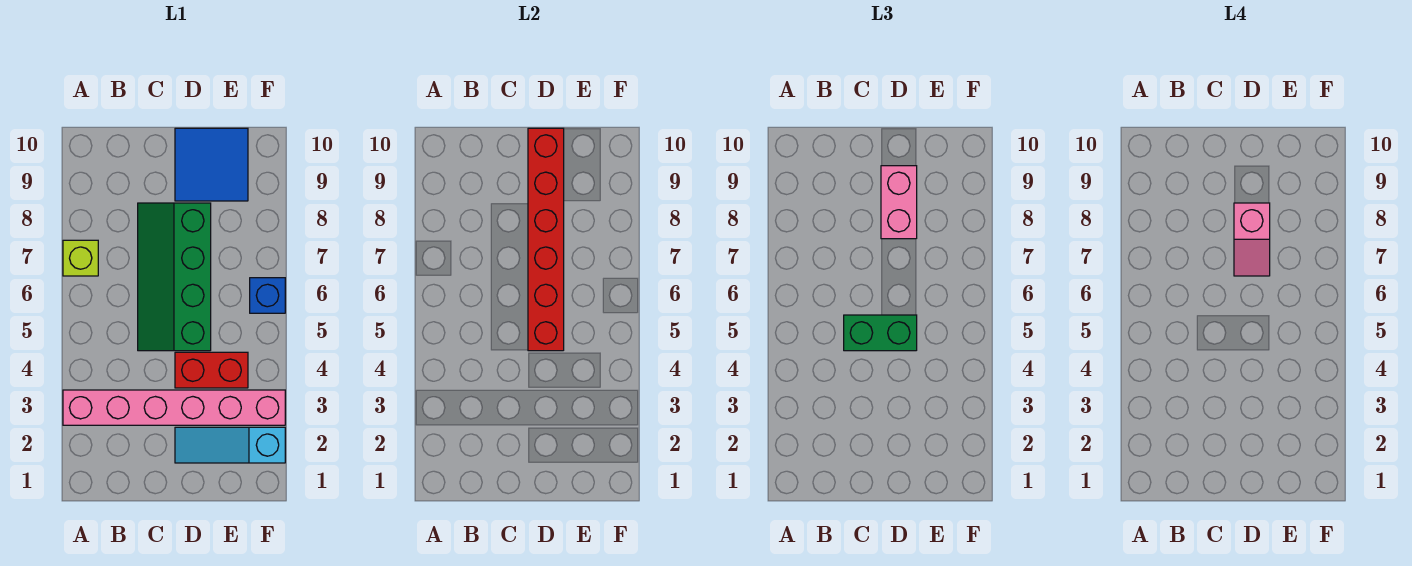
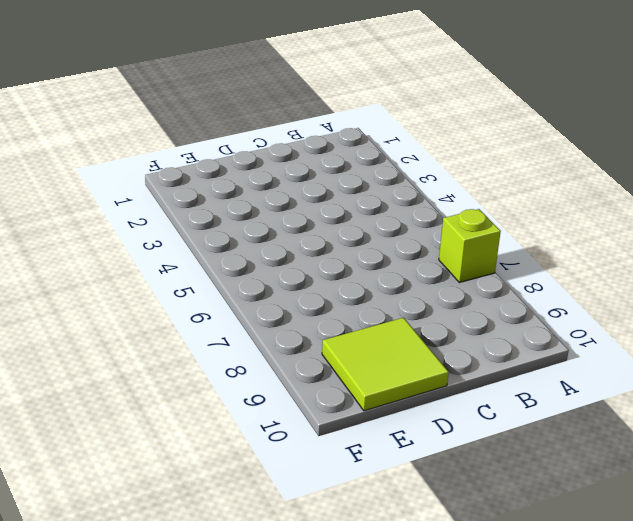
lime 2x2 tile [322,318,449,411] -> blue 2x2 tile [175,128,248,201]
none -> pink 1x6 brick [63,390,285,425]
none -> green 2x4 slope [138,203,211,351]

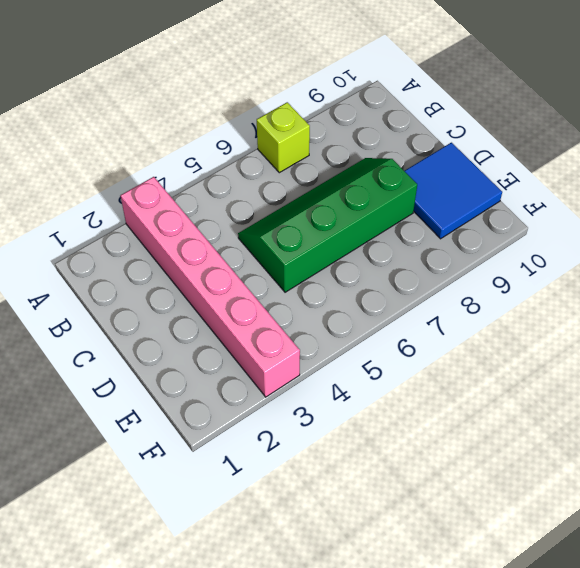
none -> cyan 1x3 slope [175,427,285,463]
none -> red 1x2 brick [175,352,248,388]

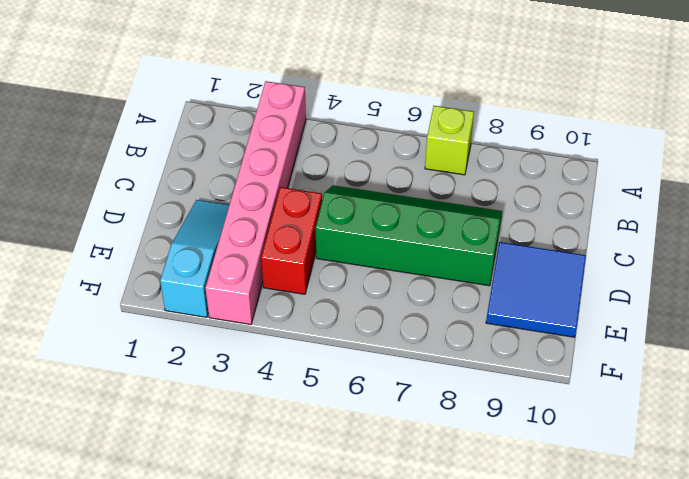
none -> blue 1x1 brick [250,278,285,313]
none -> red 1x6 brick [528,128,564,351]

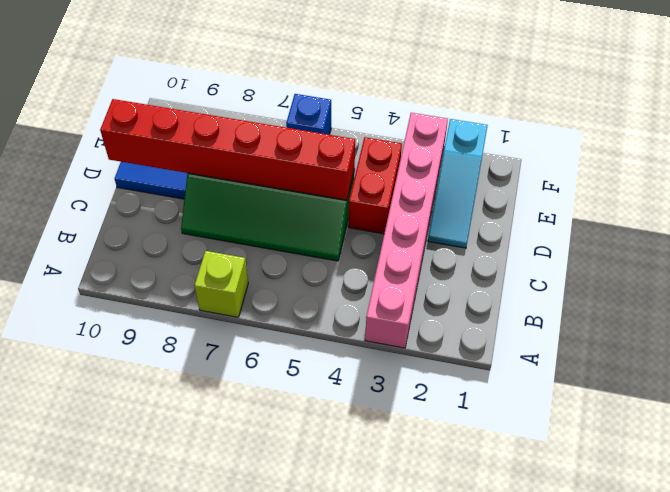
none -> green 1x2 brick [844,315,917,351]
none -> pink 1x2 brick [881,166,917,239]

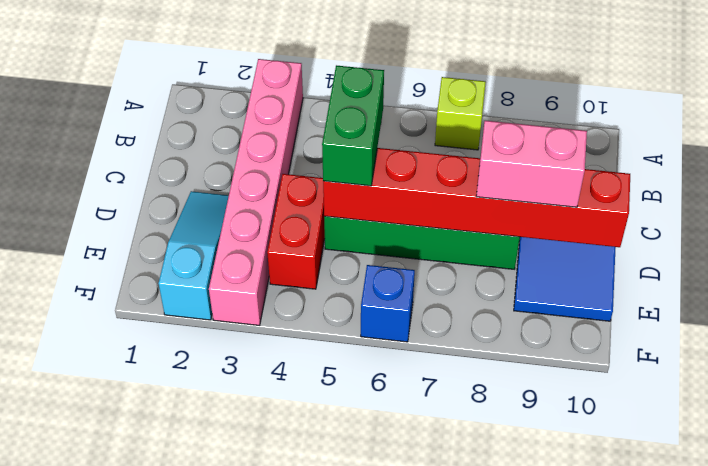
none -> pink 1x2 slope [1234,203,1270,276]

